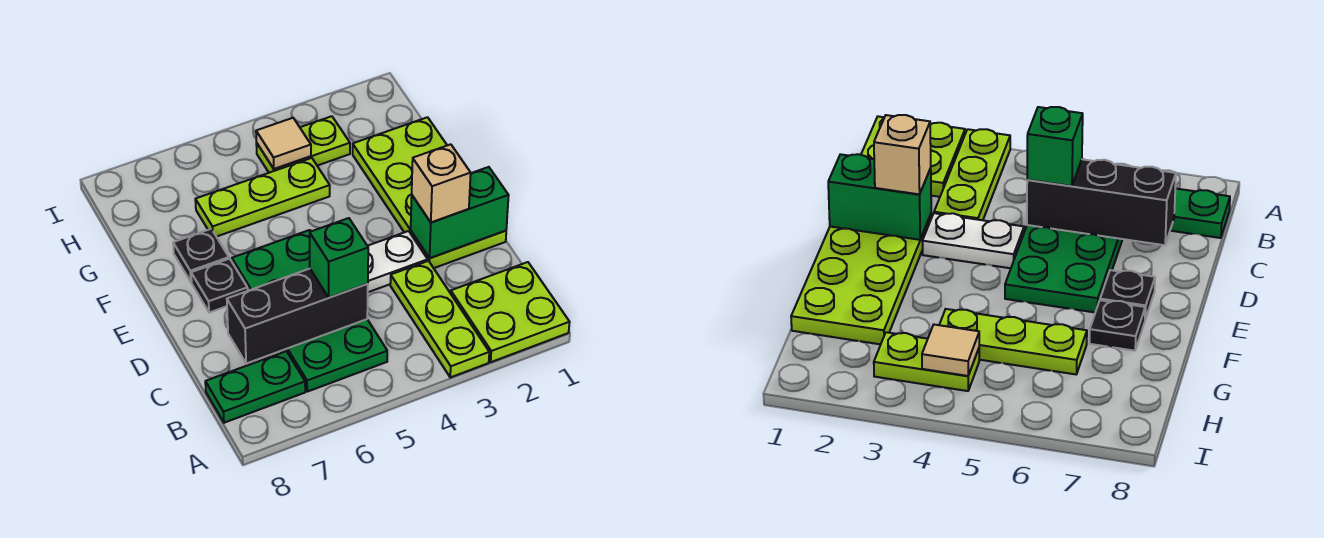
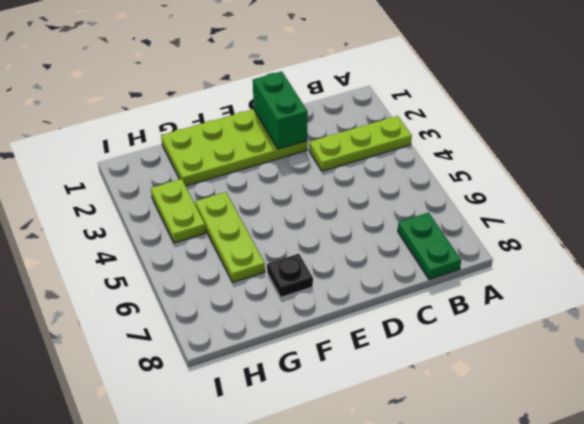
none -> lime 2x2 plate [451,262,570,362]
none -> green 2x4 plate [232,230,387,392]
none -> white 1x2 plate [368,231,428,292]

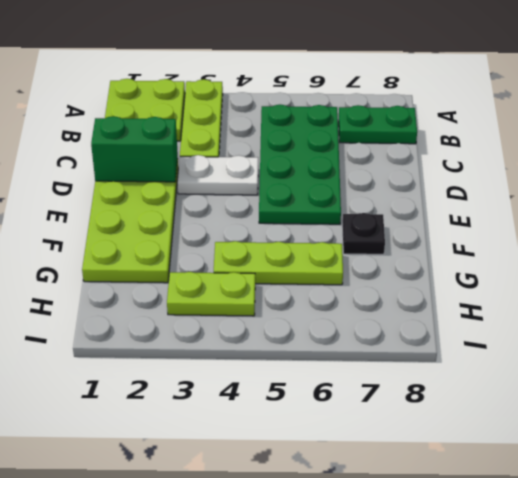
none -> black 1x1 plate [191,259,248,313]
none -> black 1x3 brick [227,269,368,364]
none -> tan 1x1 tile [256,118,311,169]

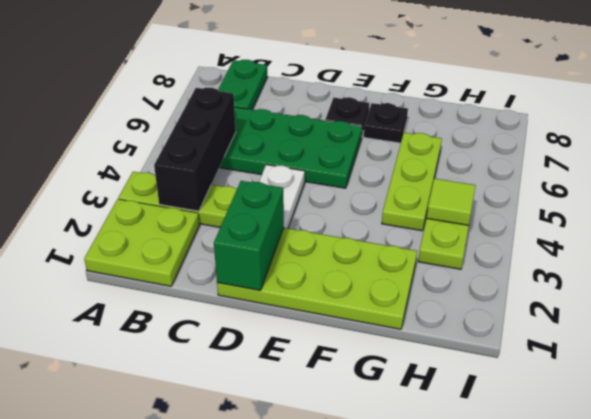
black 1x3 brick [154,88,236,211] -> black 1x3 brick moved to [227,269,368,364]
lime 1x1 tile [427,178,476,225] -> tan 1x1 tile [256,118,311,169]
none -> green 1x1 brick [310,218,368,298]
none -> tan 1x1 brick [412,144,471,222]

